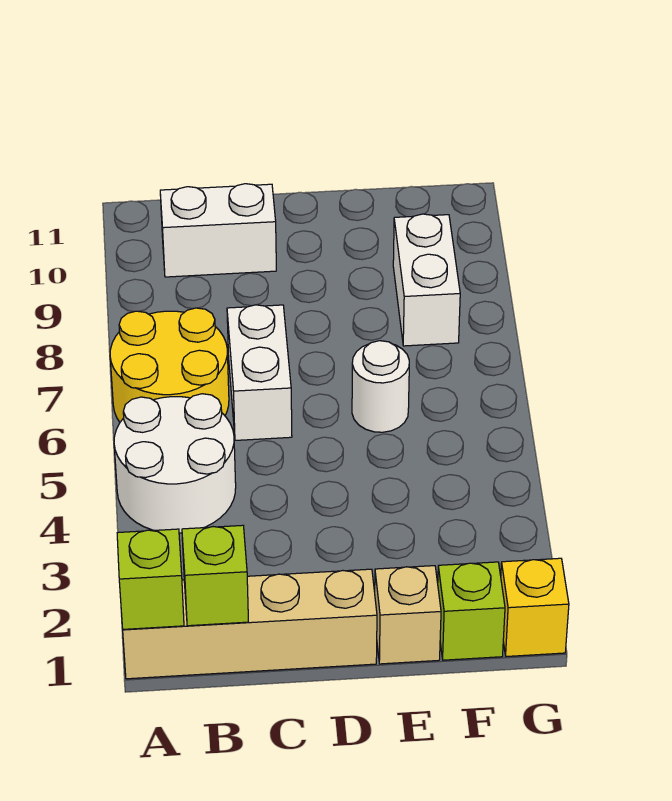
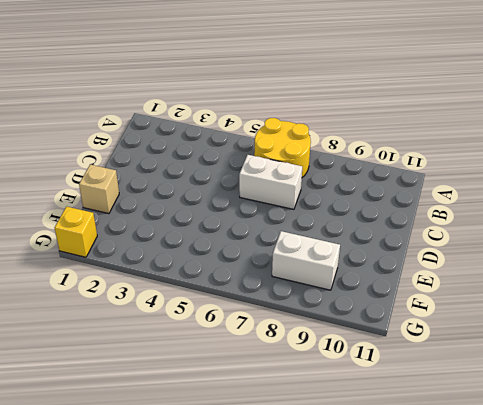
none -> tan 1x4 brick [123,569,377,679]
none -> white 2x2 round brick [114,394,236,533]
none -> white 1x2 brick [160,184,276,277]

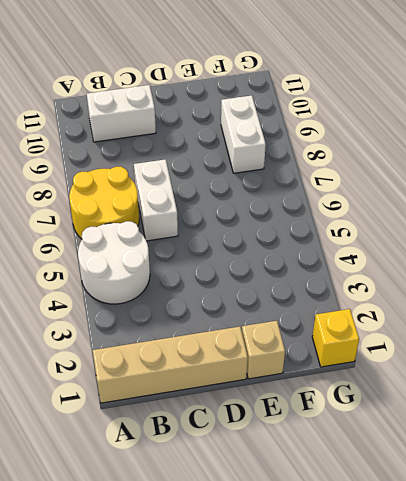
none -> white 1x1 round brick [352,341,409,432]
none -> lime 1x1 brick [438,562,505,660]
none -> lime 1x1 brick [117,529,184,629]

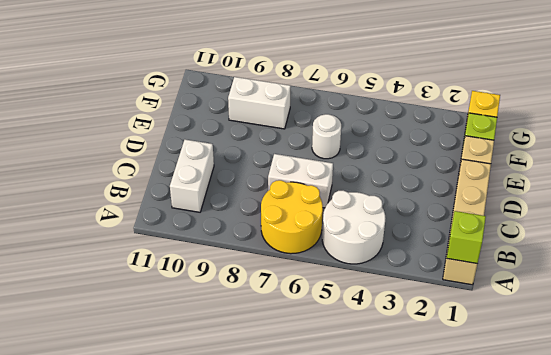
none -> lime 1x1 brick [182,525,248,626]

